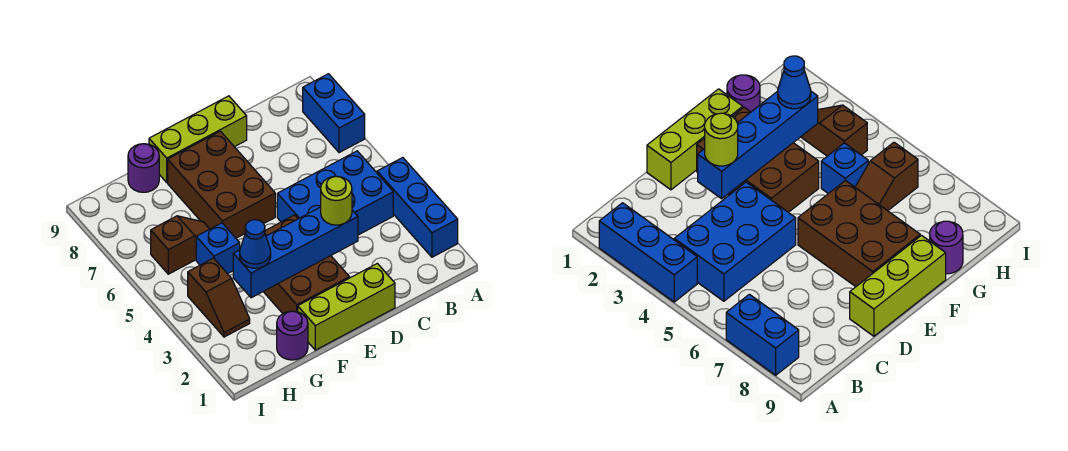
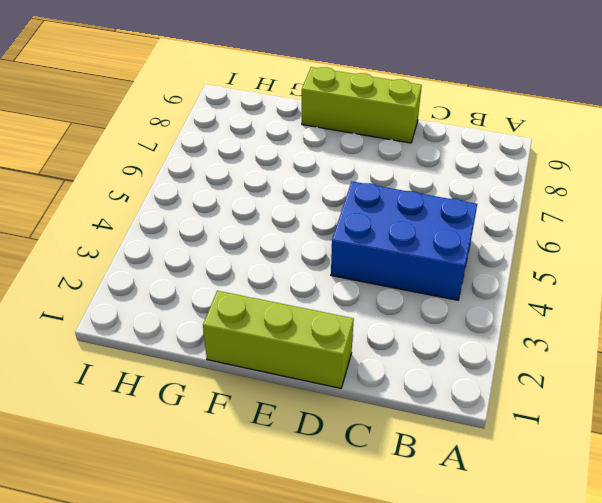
none -> blue 1x3 brick [377,158,458,257]
none -> blue 1x2 brick [303,74,365,153]
none -> brown 2x3 brick [263,215,350,313]

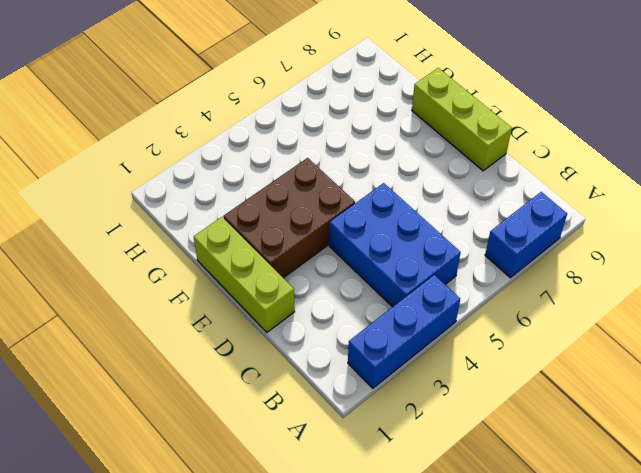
none -> brown 2x3 brick [168,131,275,238]
none -> purple 1x1 round brick [277,311,308,360]
none -> blue 1x1 brick [196,223,240,274]

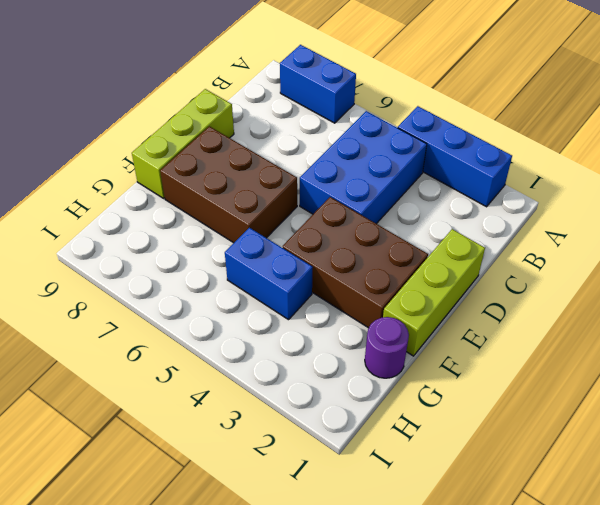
blue 1x2 brick [225,228,313,320] -> blue 1x1 brick [196,223,240,274]
none -> brown 1x2 slope [151,216,209,274]
none -> purple 1x1 round brick [128,144,159,192]
none -> brown 1x2 slope [188,258,250,337]

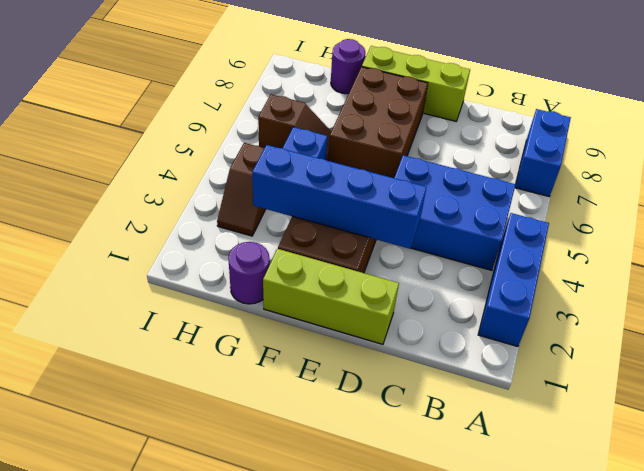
none -> lime 1x1 round brick [321,176,352,225]
none -> blue 1x1 cone [240,220,271,268]

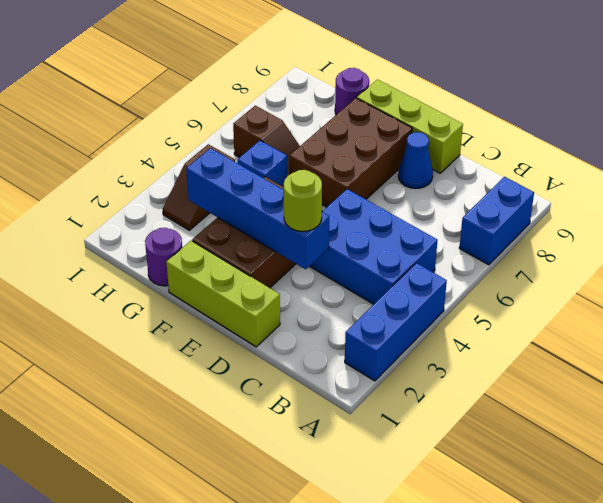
blue 1x1 cone [398,132,433,189] -> blue 1x1 cone moved to [240,220,271,268]

